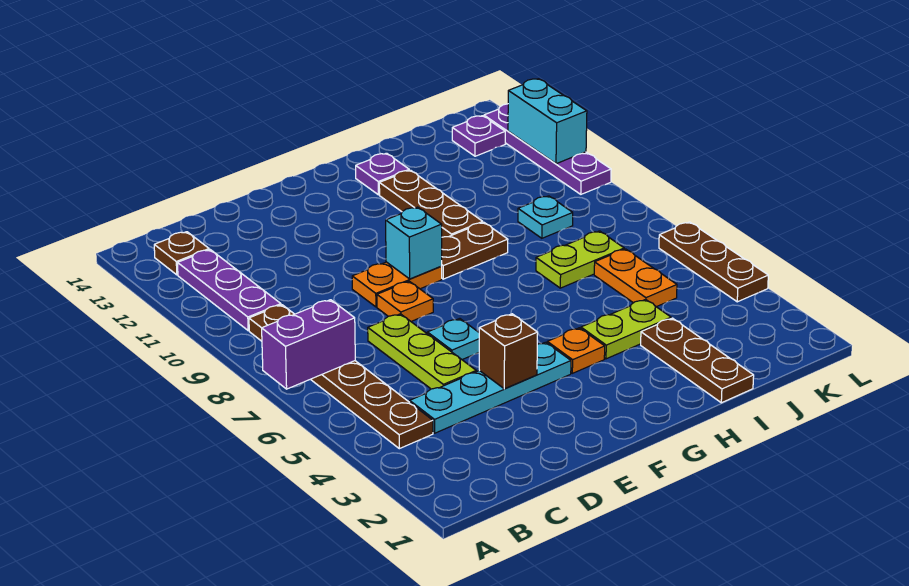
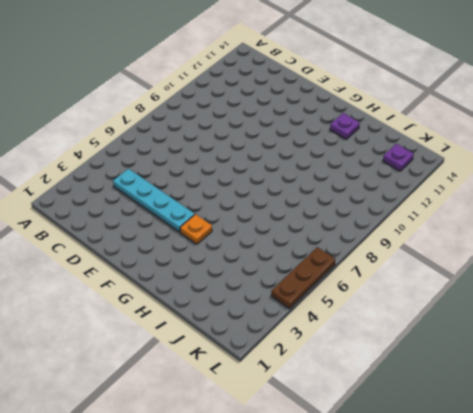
none -> brown 1x6 plate [249,305,433,449]
none -> purple 1x3 plate [178,250,281,331]
none -> brown 1x1 plate [154,232,209,275]

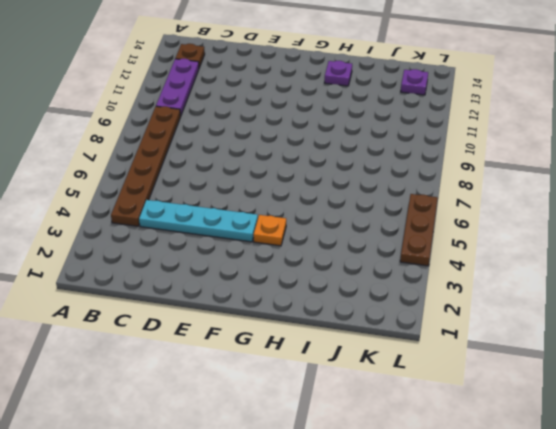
none -> lime 1x3 plate [368,314,476,389]
none -> cyan 1x1 plate [427,319,479,360]
none -> orange 1x1 plate [377,281,433,321]

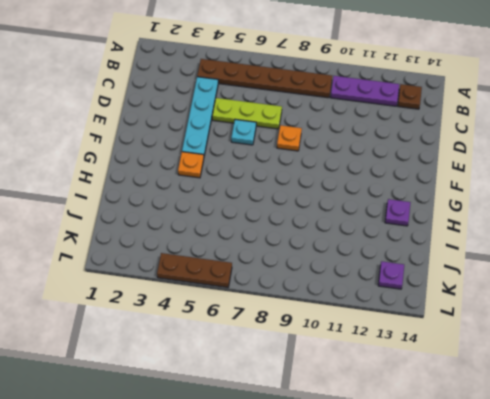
none -> orange 1x2 plate [352,262,442,307]
none -> brown 1x2 plate [441,222,508,279]
none -> lime 1x2 plate [581,299,671,359]

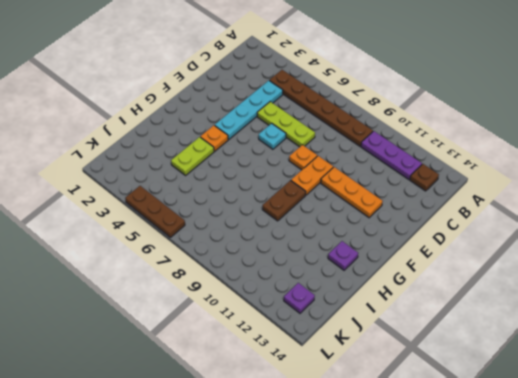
orange 1x3 plate [321,167,383,218] -> none
none -> brown 1x3 plate [379,170,483,237]
none -> brown 1x3 plate [641,318,754,403]
none -> lime 1x2 plate [536,231,624,288]

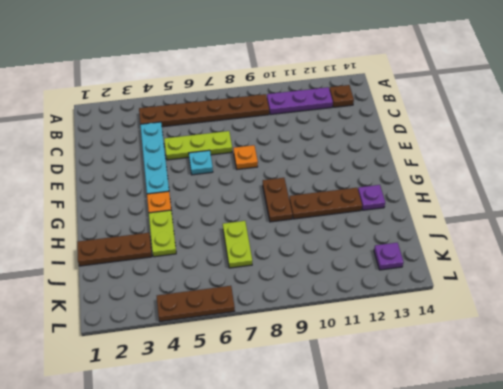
none -> orange 1x2 plate [352,262,442,307]
none -> orange 1x2 plate [594,249,677,307]
none -> cyan 1x1 plate [518,196,573,238]

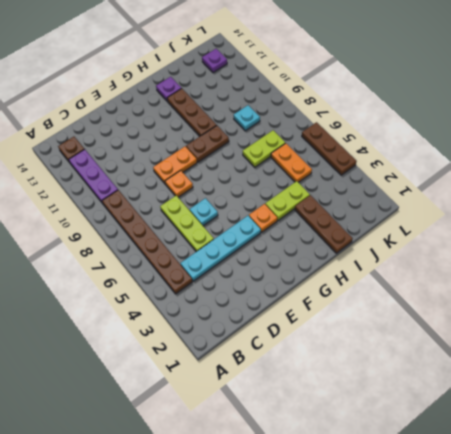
none -> purple 1x4 plate [484,104,611,194]
none -> purple 1x2 brick [262,300,355,389]
none -> brown 1x1 brick [479,314,538,389]

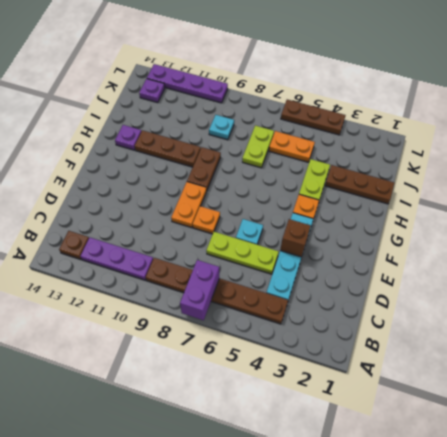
none -> cyan 1x1 brick [386,207,442,279]
none -> cyan 1x2 brick [508,79,587,164]

